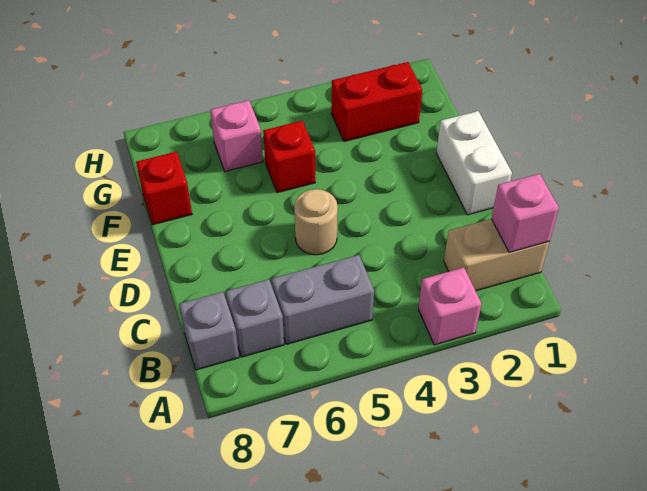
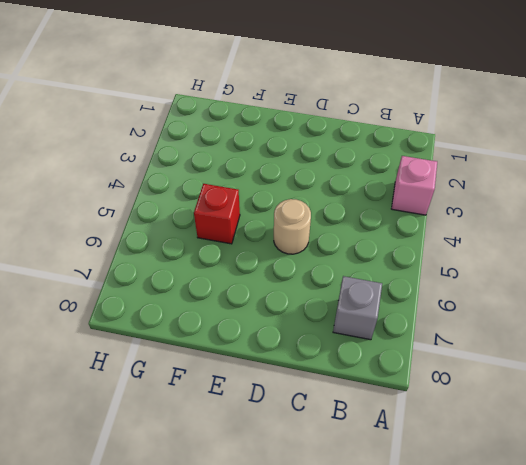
none -> tan 1x2 brick [444,219,549,291]
none -> grey 1x2 brick [272,255,374,344]
none -> grey 1x1 brick [179,292,239,370]

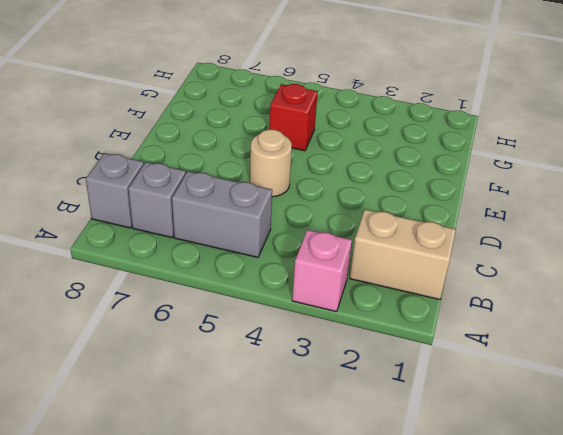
none -> white 1x2 brick [436,111,512,215]
none -> red 1x1 brick [136,152,192,225]
none -> red 1x2 brick [331,62,422,141]

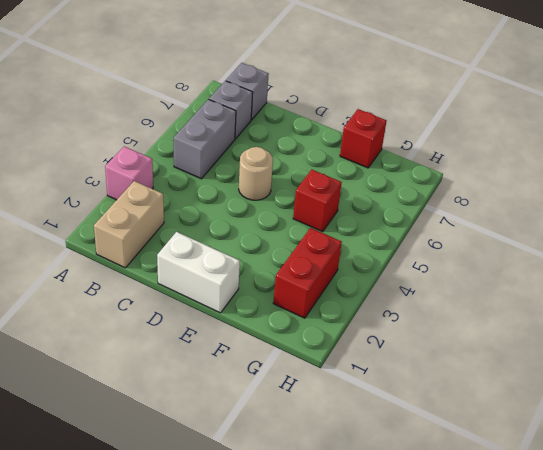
none -> pink 1x1 brick [210,100,263,171]
none -> pink 1x1 brick [491,174,559,253]

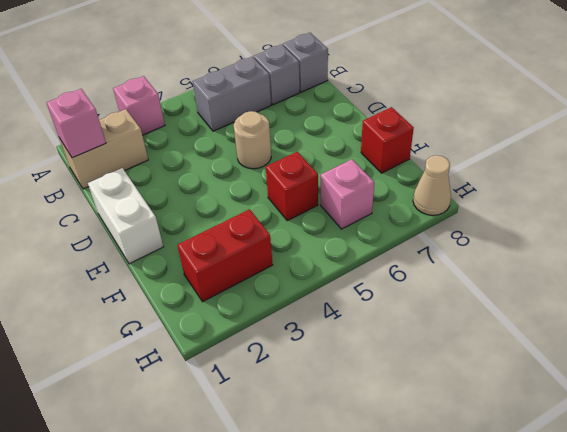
tan 1x1 cone [413,155,451,215] -> none

